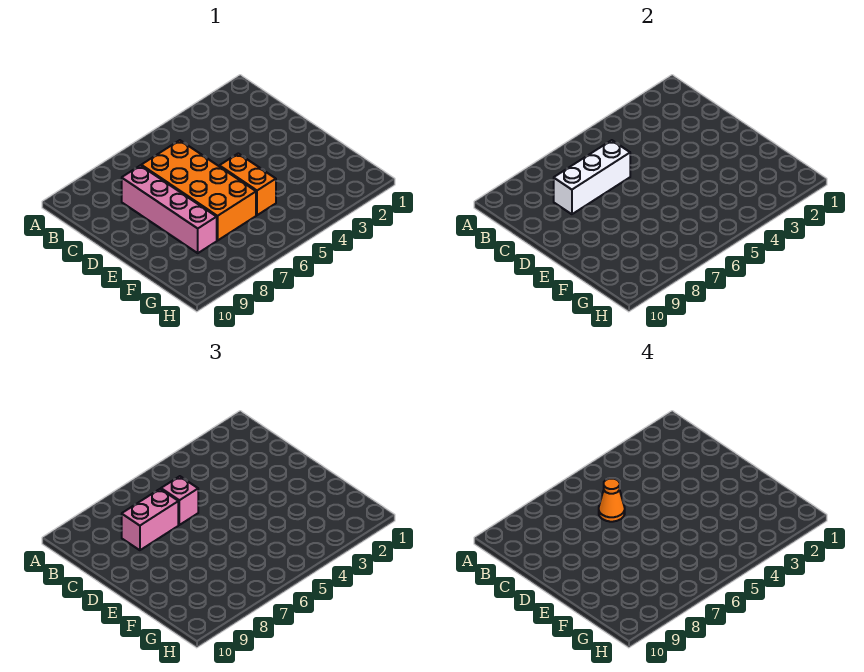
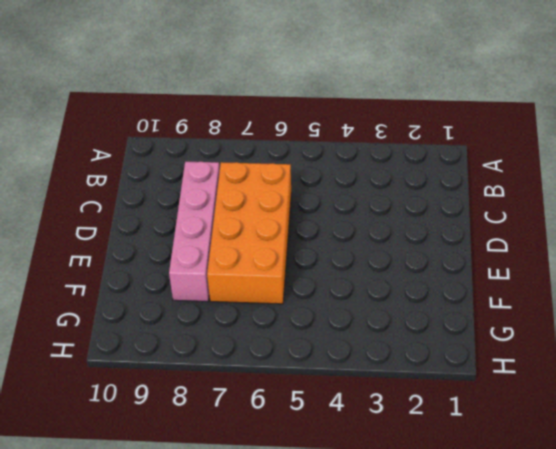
none -> orange 1x2 brick [219,153,276,215]
none -> white 1x3 brick [554,140,630,214]

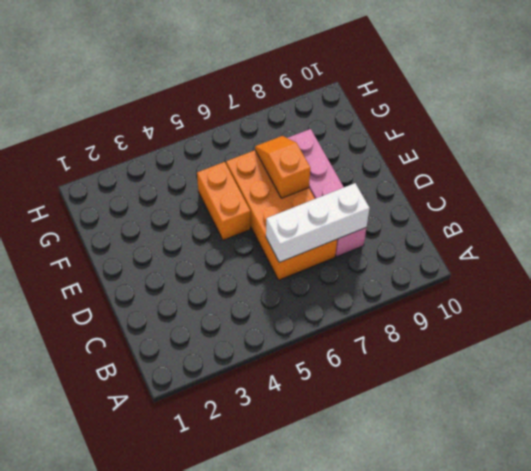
orange 1x2 slope [255,136,310,198] -> none
none -> pink 1x1 brick [161,476,198,525]
none -> pink 1x2 brick [122,489,178,550]

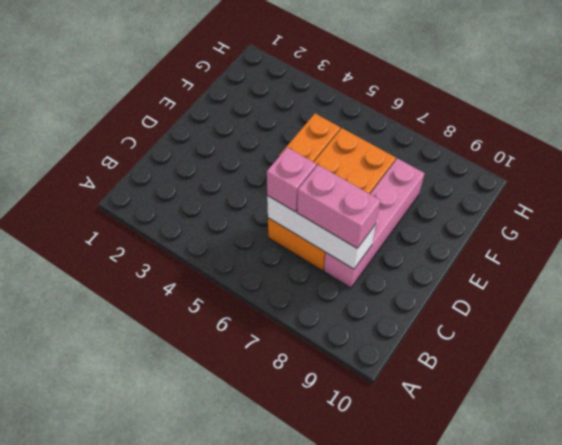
none -> orange 1x1 cone [599,479,625,522]

